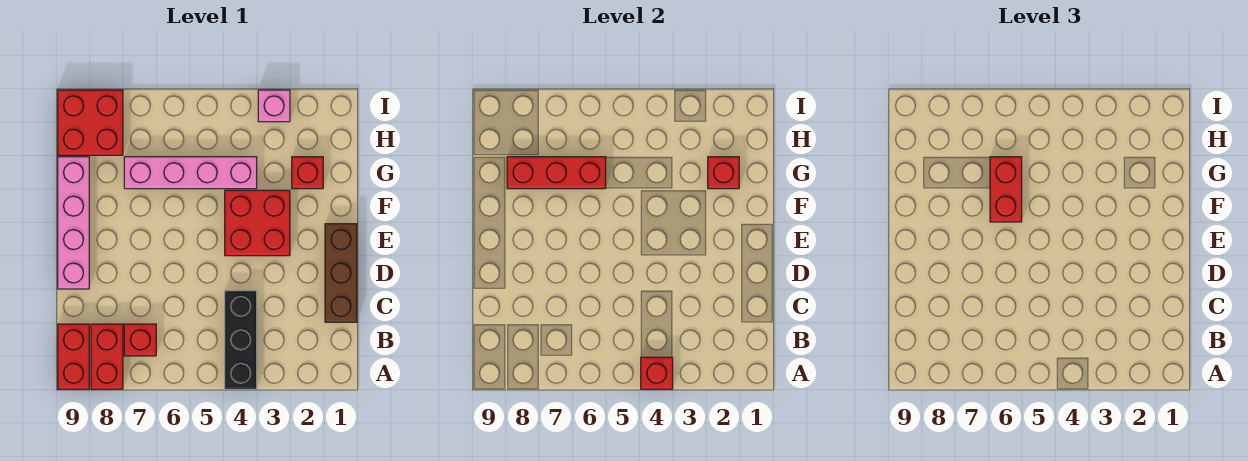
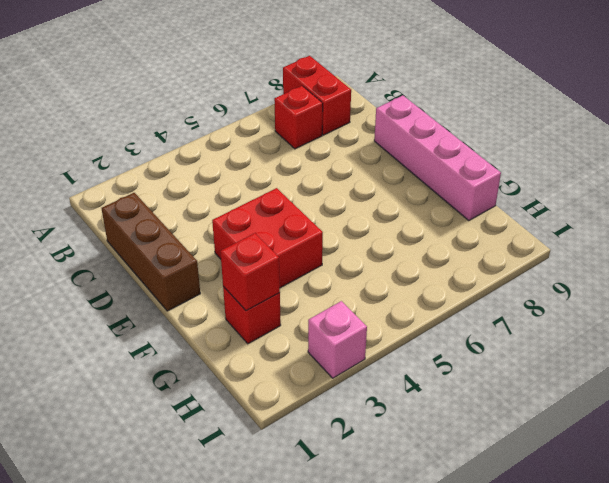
none -> black 1x3 brick [225,291,257,389]
none -> red 1x2 brick [58,324,89,389]
none -> pink 1x4 brick [124,157,257,189]

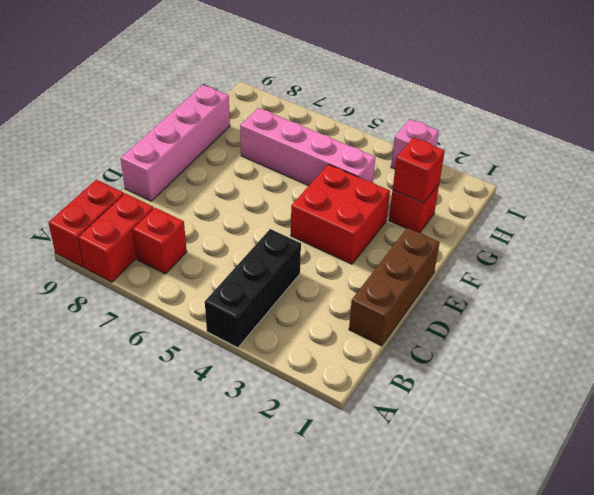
none -> red 2x2 brick [58,90,123,155]
none -> red 1x1 brick [641,357,673,389]
none -> red 1x3 brick [507,157,606,189]

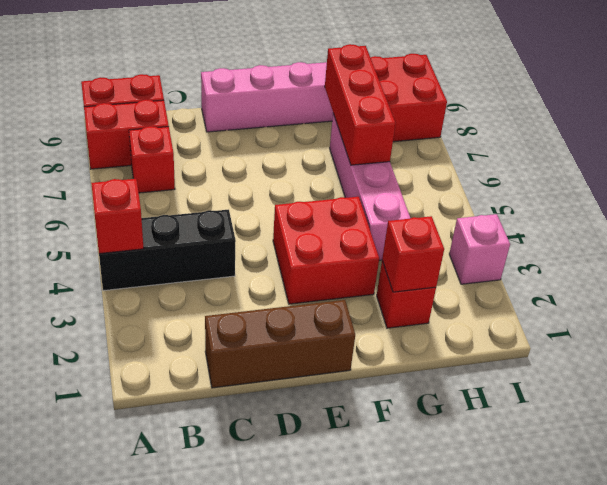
none -> red 1x2 brick [990,157,1022,222]

